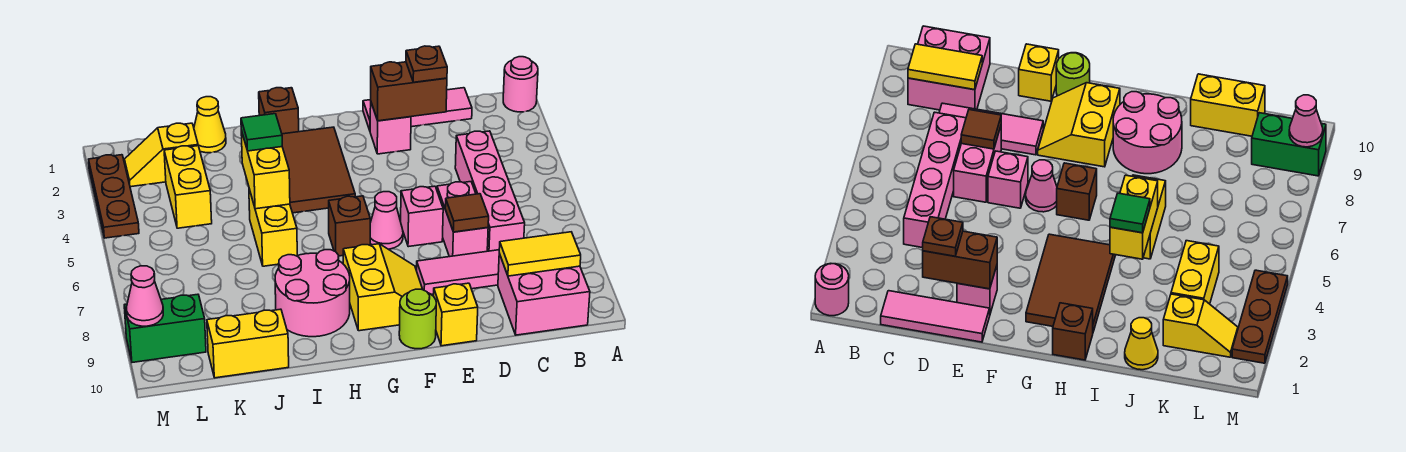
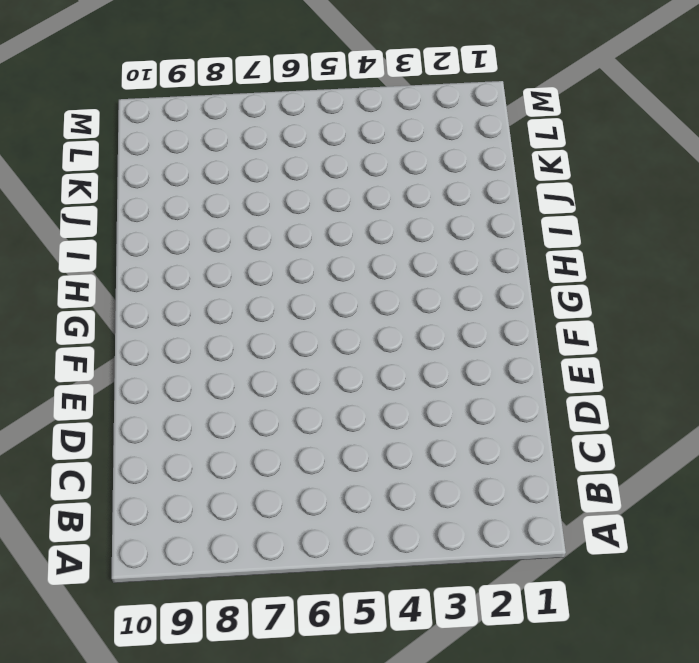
none -> pink 1x1 round brick [503,57,538,112]
none -> pink 2x2 brick [498,254,590,335]
none -> pink 1x3 tile [363,88,472,130]
none -> pink 1x4 brick [455,131,525,251]

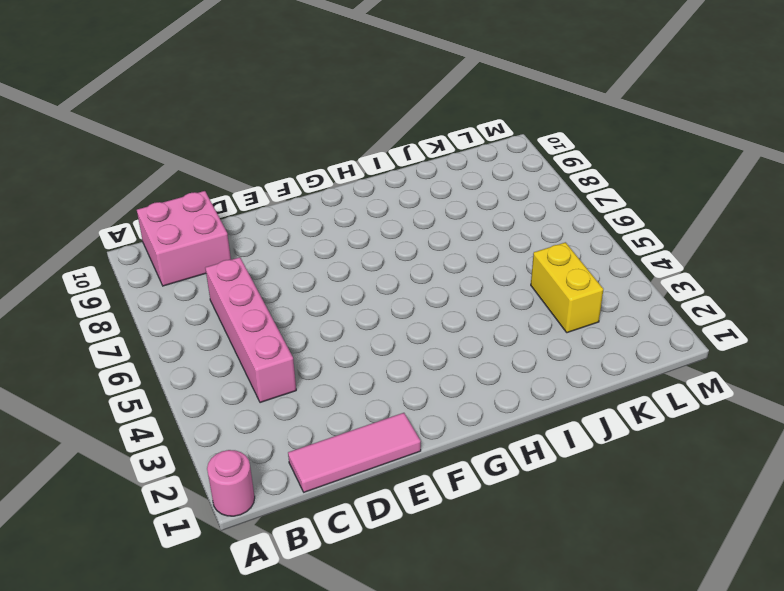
none -> pink 1x3 tile [417,250,499,294]
none -> pink 1x2 brick [437,182,488,257]
none -> pink 1x1 brick [370,103,411,154]
none -> pink 1x1 brick [401,186,443,247]

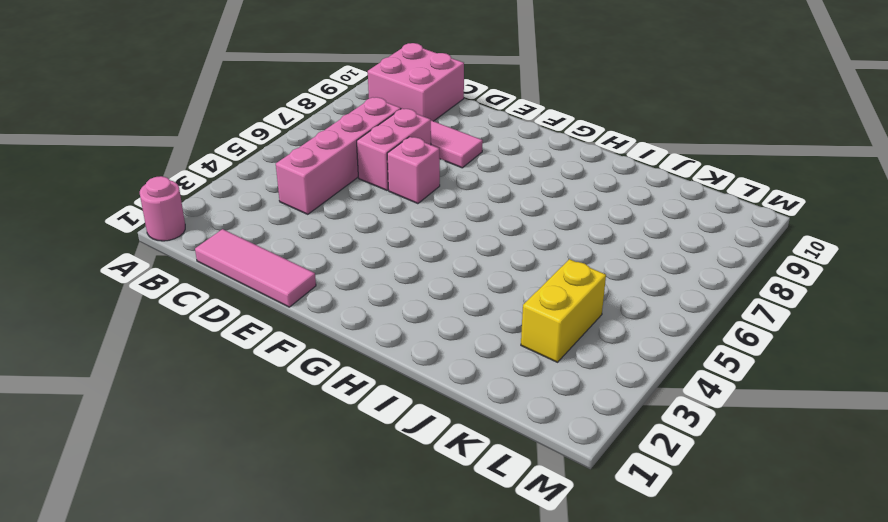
none -> pink 1x1 brick [370,103,411,154]
none -> yellow 1x1 brick [434,283,478,346]
none -> pink 1x1 cone [370,192,403,249]
none -> yellow 2x2 slope [343,244,423,331]

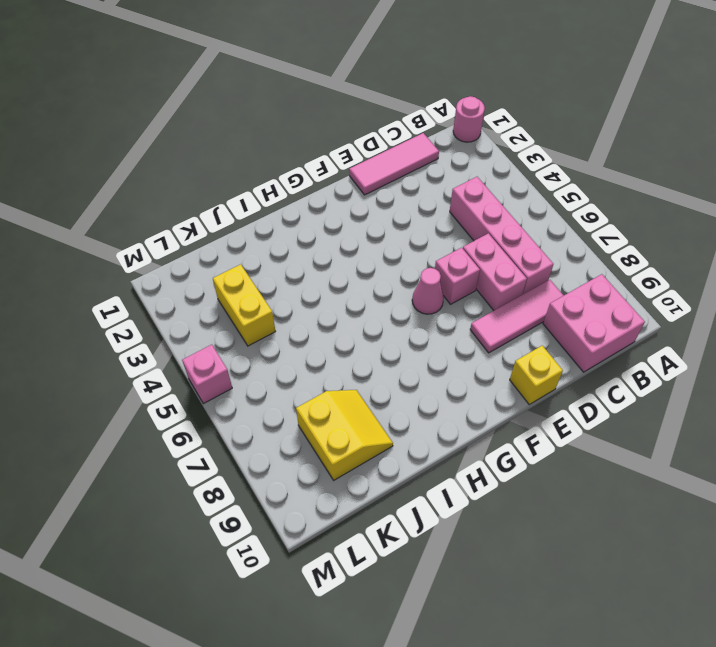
yellow 2x2 slope [296,390,393,480] -> yellow 2x2 slope moved to [343,244,423,331]
pink 1x1 brick [182,345,232,404] -> pink 1x1 brick moved to [370,103,411,154]
none -> lime 1x1 round brick [399,289,436,349]
none -> brown 2x3 tile [282,127,355,213]
none -> brown 1x1 brick [329,196,370,256]
none -> brown 1x1 brick [259,88,299,134]

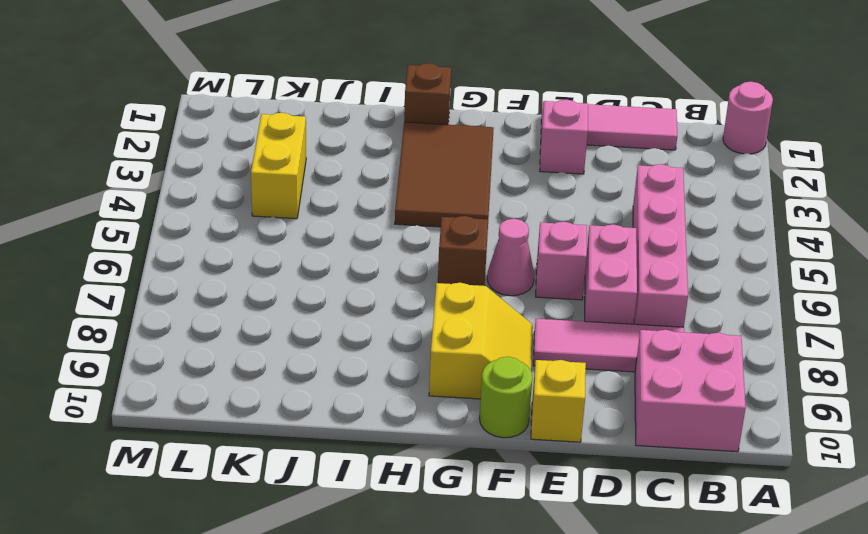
none -> pink 2x2 round brick [275,250,350,337]
none -> yellow 1x2 brick [249,189,297,266]
none -> yellow 1x1 cone [194,97,226,153]
none -> yellow 1x2 brick [207,309,289,378]

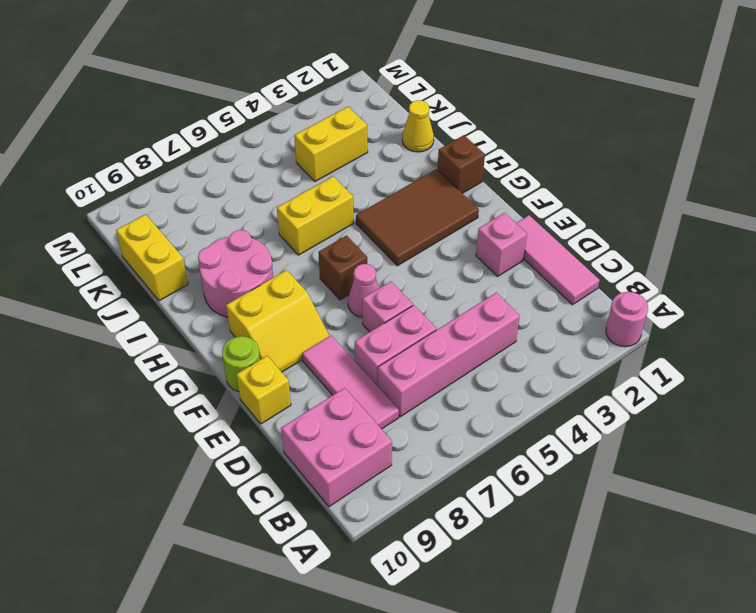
none -> yellow 1x2 slope [124,123,198,187]
none -> green 1x2 brick [124,294,206,362]
none -> brown 1x3 plate [89,155,139,238]
none -> yellow 1x2 tile [499,232,581,276]

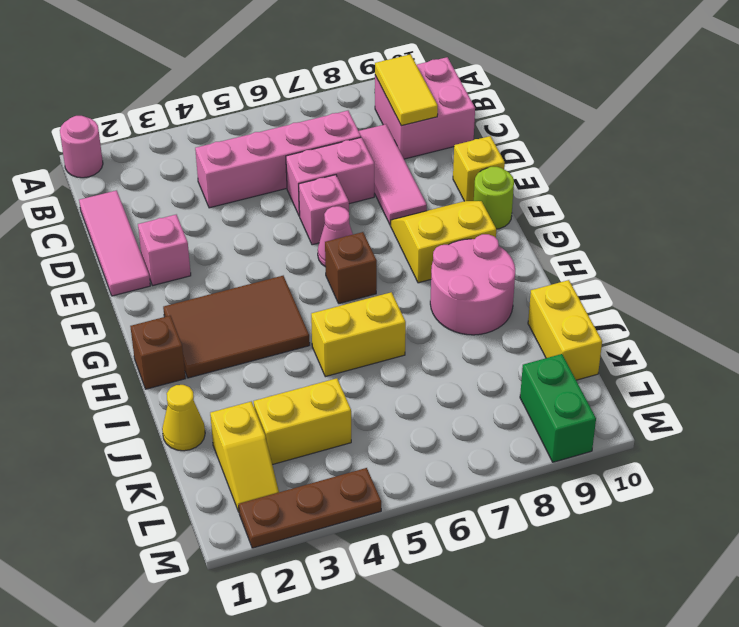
none -> brown 1x2 brick [371,62,447,121]
none -> brown 1x1 tile [445,194,489,232]
none -> yellow 1x2 brick [241,130,290,209]
none -> pink 1x1 cone [127,266,163,326]

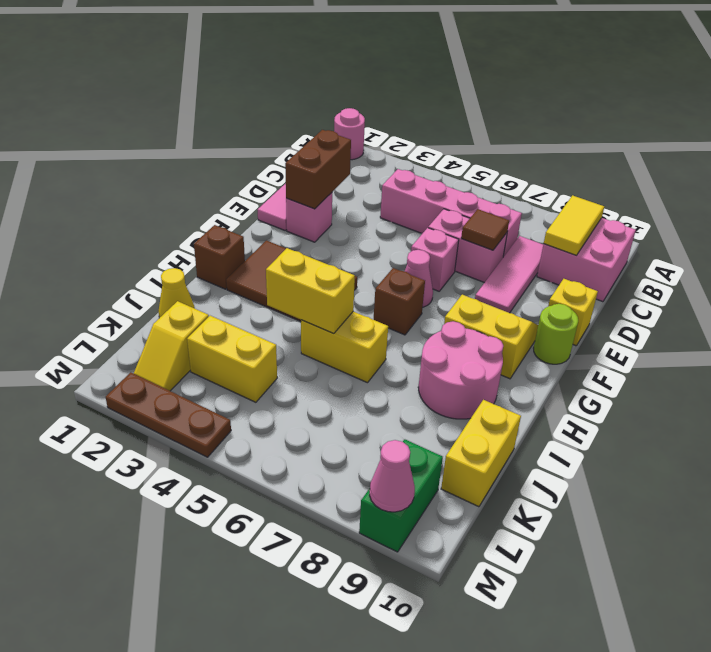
none -> brown 1x1 plate [406,46,447,82]
none -> green 1x1 tile [241,114,282,151]

